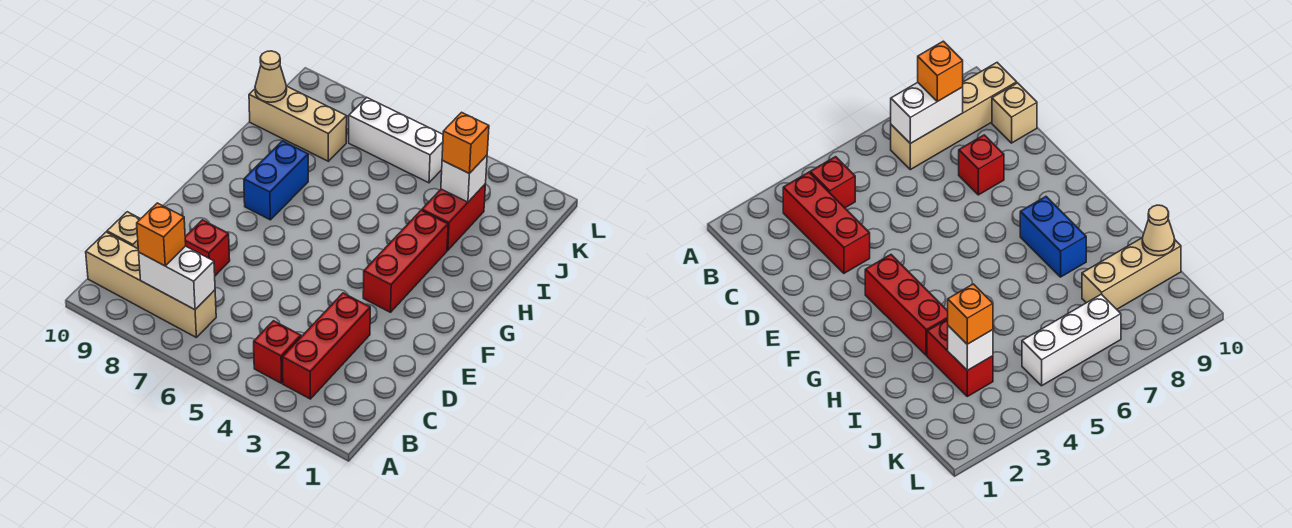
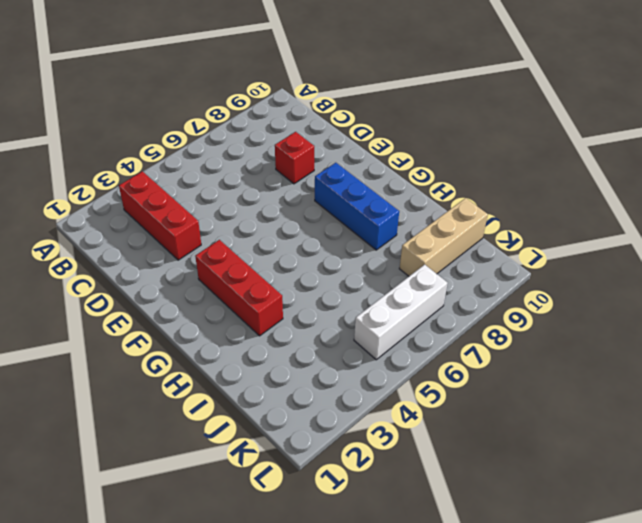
blue 1x3 brick [315,163,399,250] -> blue 1x2 brick [244,141,308,220]
none -> red 1x1 brick [254,321,301,383]
none -> tan 1x4 brick [86,232,216,337]
none -> tan 1x1 brick [107,212,140,249]

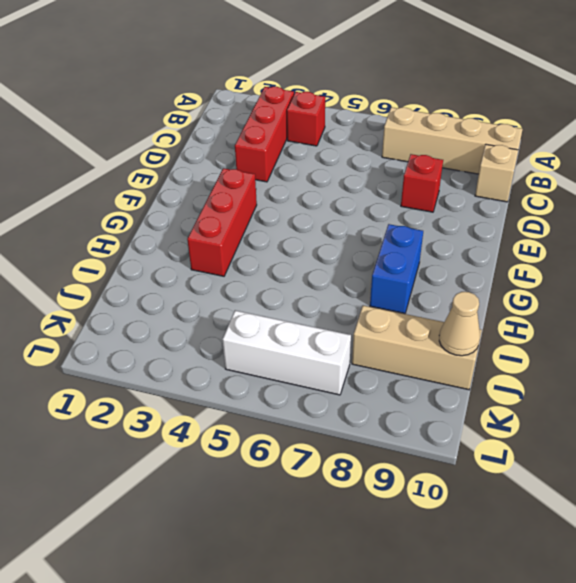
none -> red 1x2 brick [422,184,486,250]
none -> white 1x2 brick [139,246,215,310]
none -> white 1x1 brick [441,155,487,202]

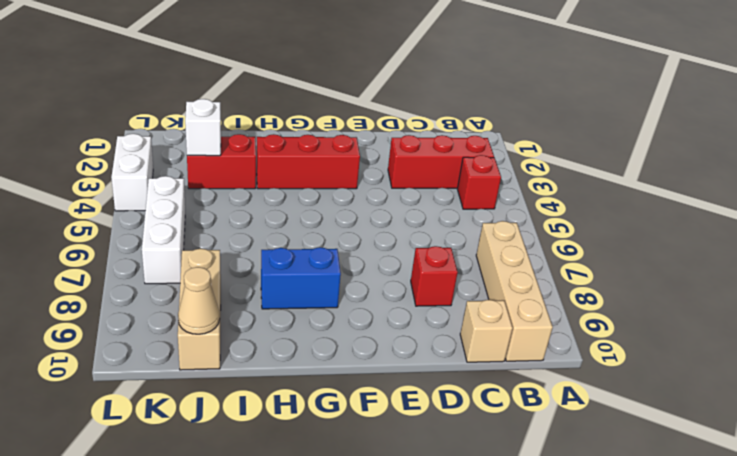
white 1x2 brick [112,134,153,211] -> white 1x2 brick moved to [139,246,215,310]
none -> orange 1x1 brick [137,203,186,266]
none -> orange 1x1 brick [442,112,489,173]

